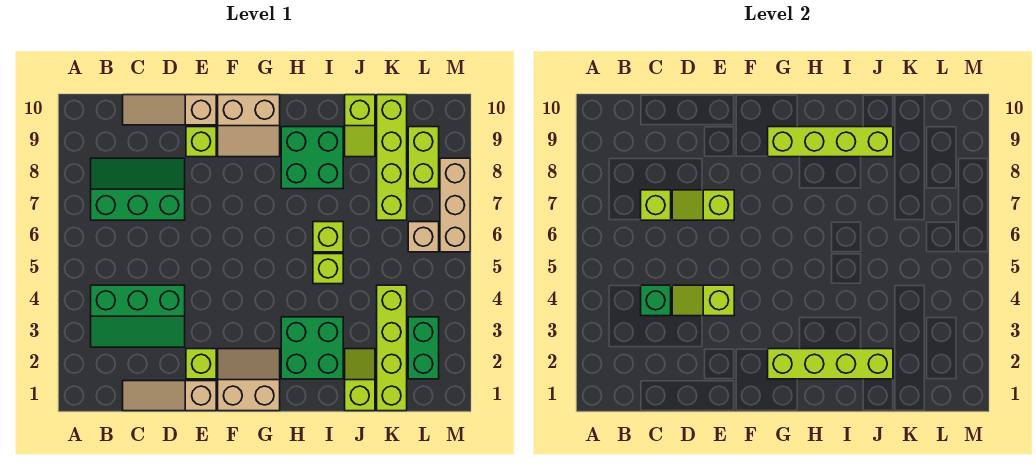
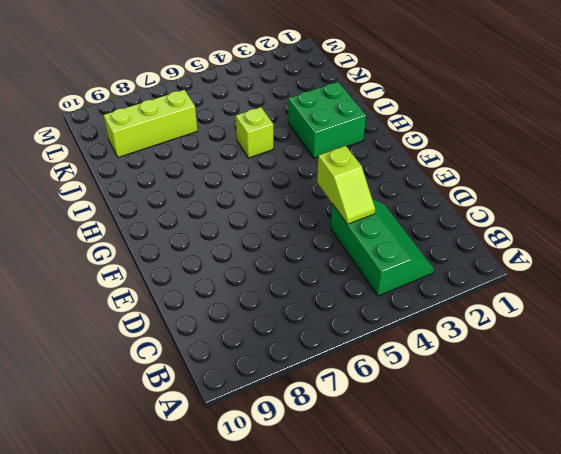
lime 1x3 brick [104,90,197,157] -> lime 1x4 brick [377,95,407,220]
none -> green 2x3 slope [91,158,185,220]
none -> tan 1x3 slope [123,381,216,411]
none -> tan 1x3 slope [123,95,216,125]

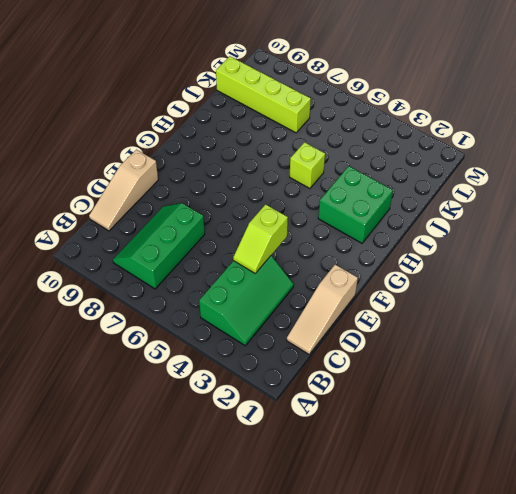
none -> lime 1x1 brick [186,349,216,379]
none -> lime 1x1 brick [186,127,216,157]
none -> tan 2x2 slope [218,349,280,411]

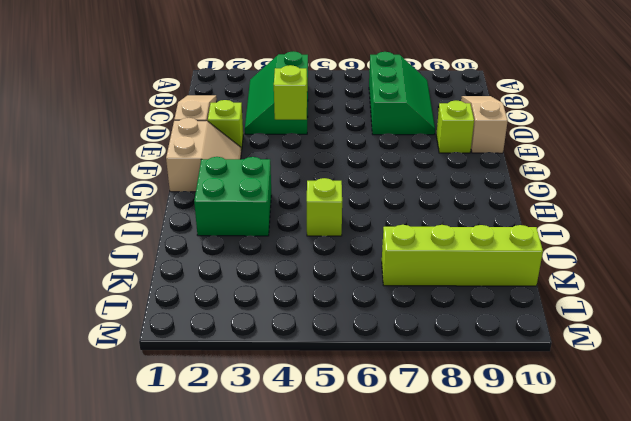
none -> tan 2x2 slope [218,95,280,157]
none -> green 2x2 brick [281,127,343,189]
none -> lime 1x1 brick [313,222,343,252]

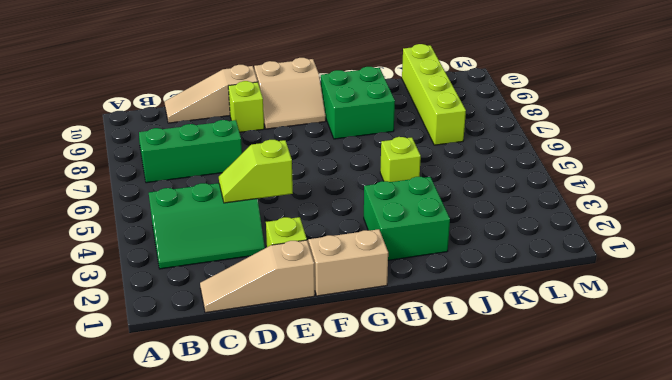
none -> lime 1x1 brick [313,222,343,252]
none -> lime 1x2 slope [345,349,375,411]
none -> lime 1x2 slope [345,95,375,157]

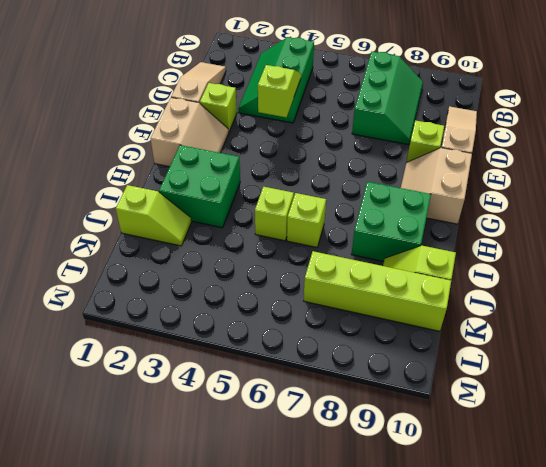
none -> lime 1x4 brick [377,285,407,411]
none -> green 1x2 brick [408,317,439,379]
none -> tan 1x1 brick [408,222,439,252]

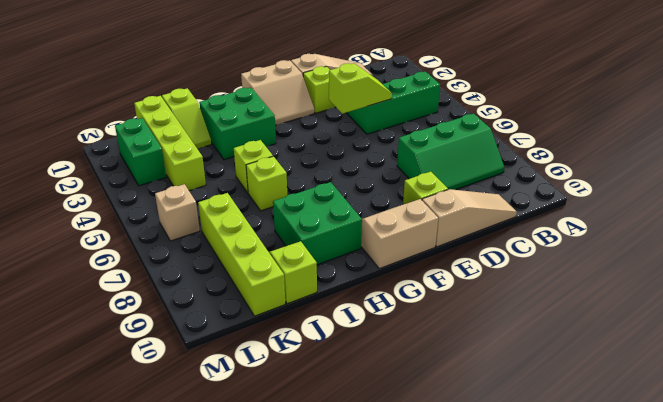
none -> lime 1x2 brick [408,127,439,189]
none -> tan 1x3 brick [440,158,470,252]
none -> green 1x1 brick [641,285,671,316]

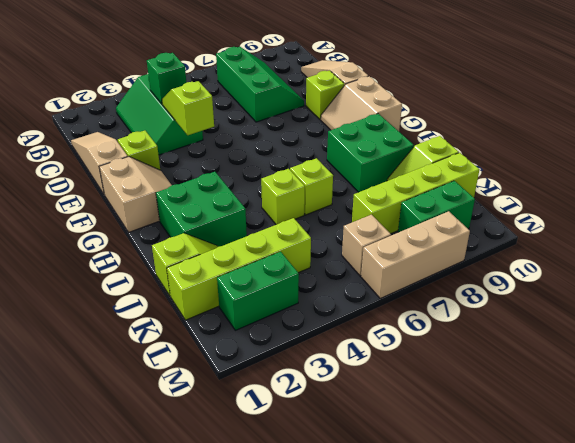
green 1x2 brick [398,181,475,232] -> lime 1x2 brick [408,127,439,189]
none -> lime 1x1 brick [641,190,671,220]
none -> lime 1x2 slope [672,190,734,220]
none -> lime 1x4 brick [768,349,893,379]

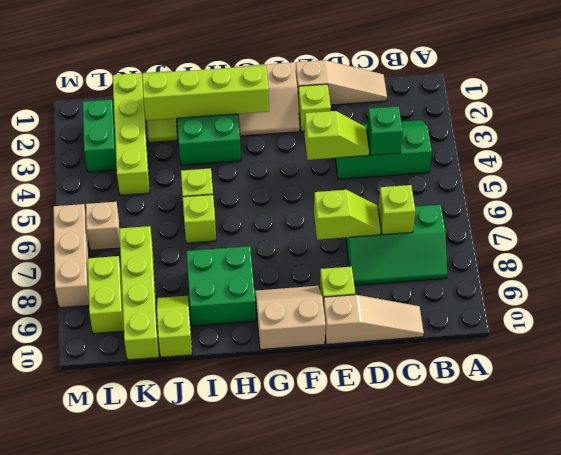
none -> lime 1x4 brick [768,127,893,157]

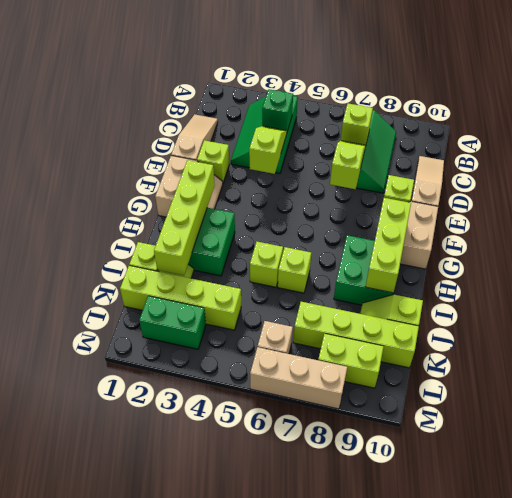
lime 1x3 brick [366,198,411,293] -> lime 1x4 brick [768,127,893,157]

